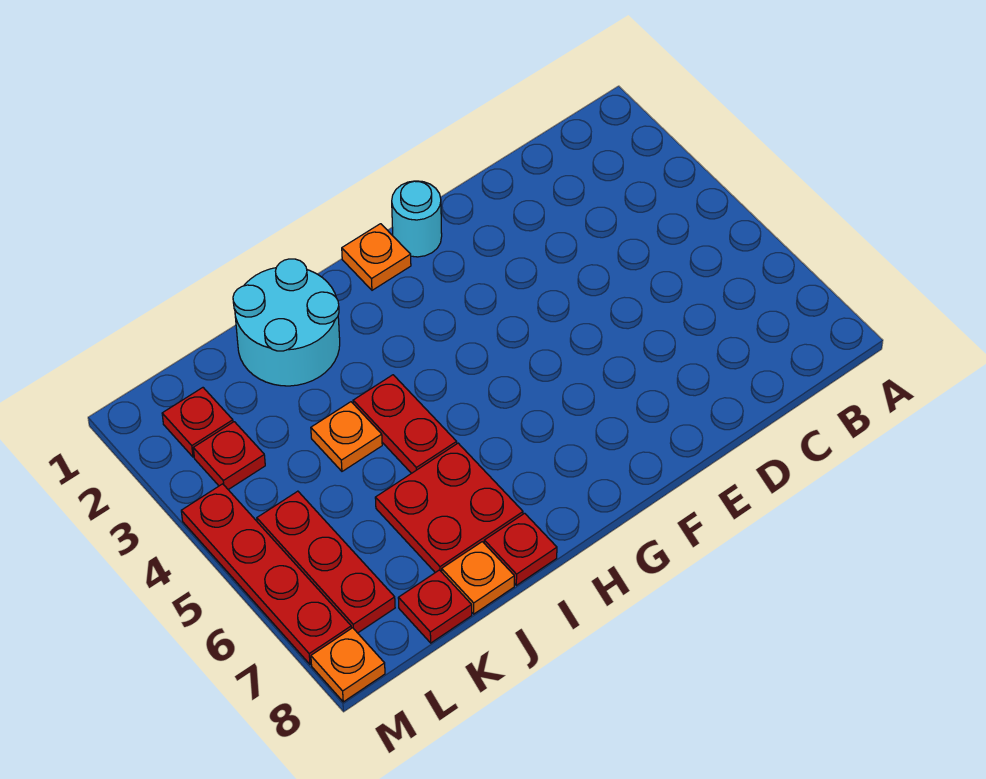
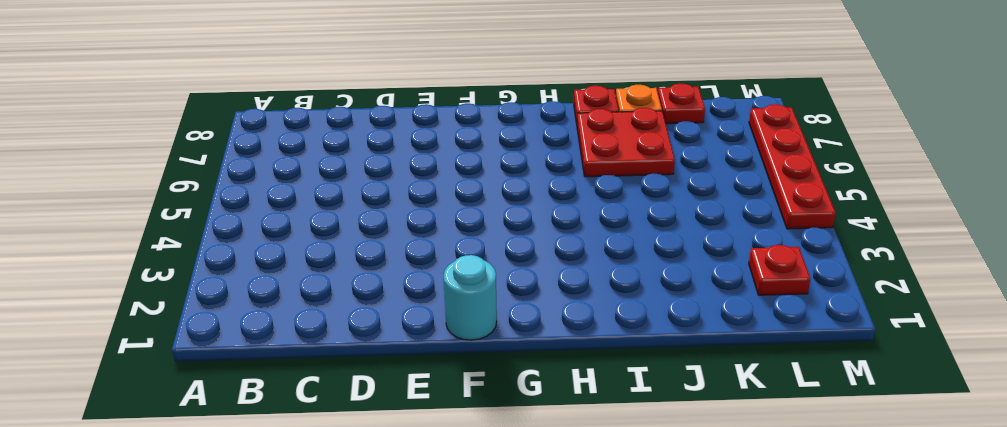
none -> orange 1x1 plate [342,224,411,290]
none -> cyan 2x2 round brick [233,259,340,386]
none -> red 1x2 plate [353,375,457,473]

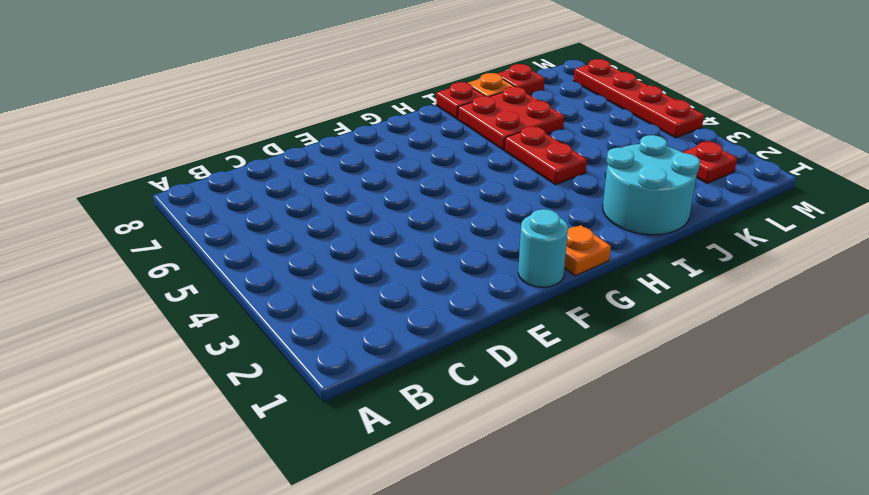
none -> orange 1x1 plate [311,402,382,471]
none -> red 1x1 plate [193,422,265,490]
none -> red 1x3 plate [257,491,395,633]

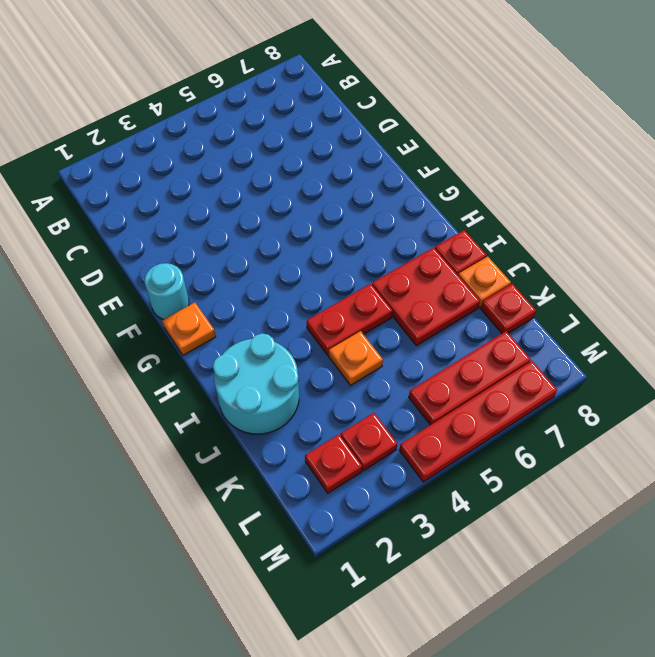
none -> orange 1x1 plate [311,628,385,702]

